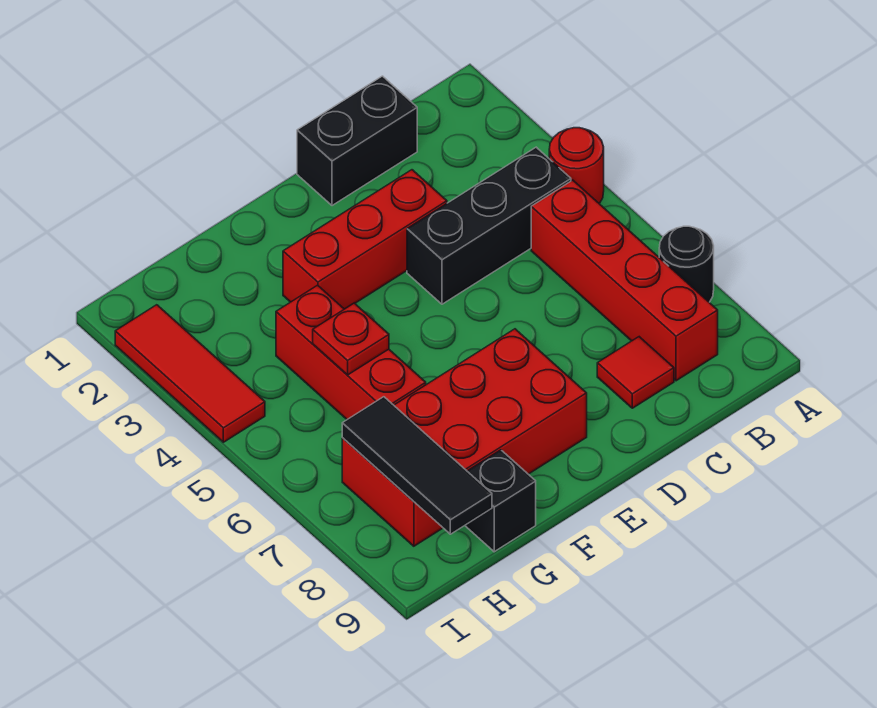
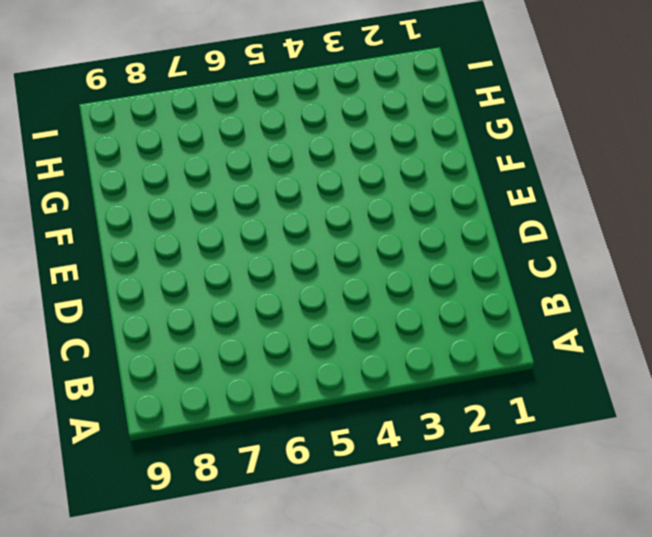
none -> red 1x1 round brick [549,128,604,204]
none -> black 1x1 round brick [659,226,714,302]
none -> black 1x3 brick [407,147,571,304]

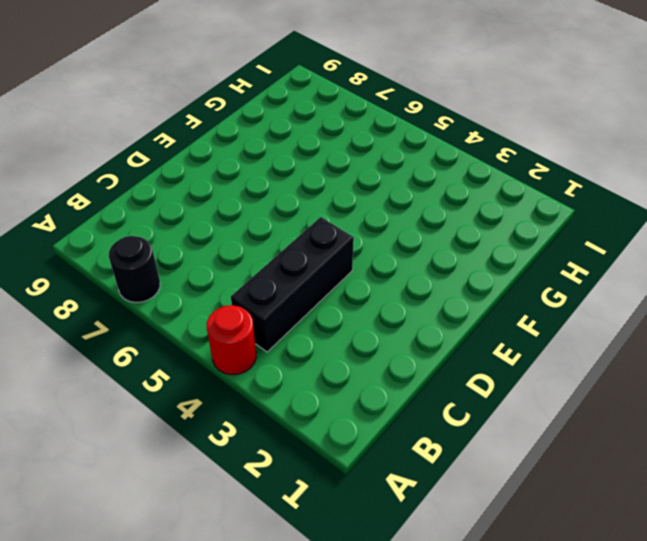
none -> red 1x4 brick [531,180,718,381]
none -> black 1x2 brick [297,76,417,206]
none -> red 1x1 tile [597,337,674,408]

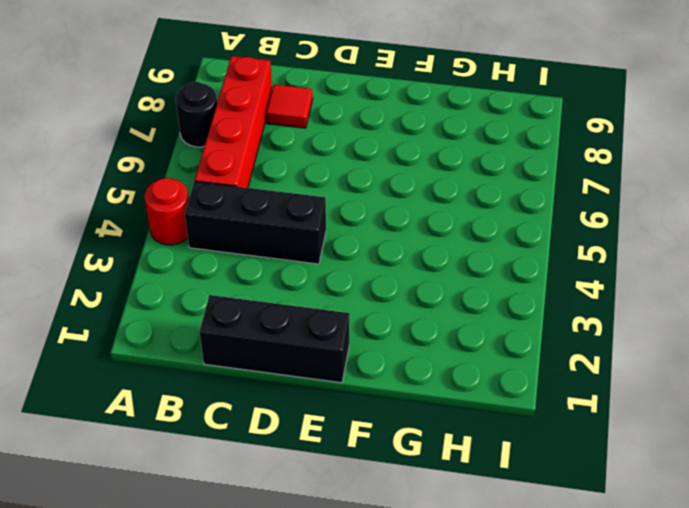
black 1x3 brick [199,295,350,383] -> black 1x2 brick [297,76,417,206]
none -> red 1x3 brick [283,170,447,309]
none -> red 2x4 brick [342,329,587,546]
none -> red 1x3 brick [276,285,426,419]

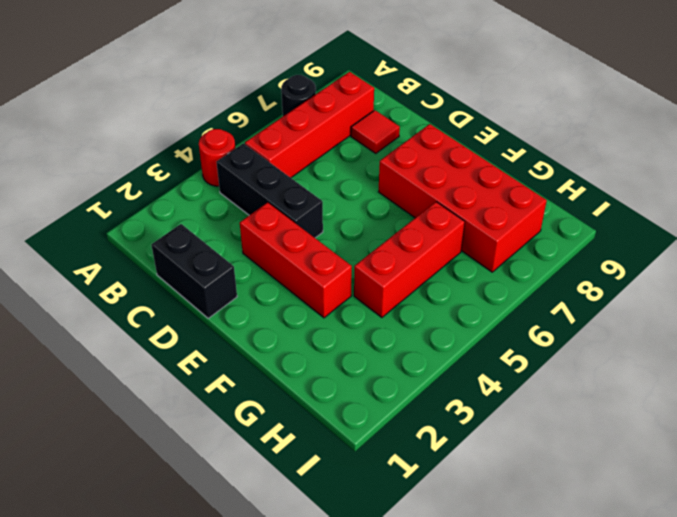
none -> black 1x1 brick [465,450,536,552]
none -> red 1x3 tile [115,305,265,442]
none -> red 1x1 plate [313,303,389,375]

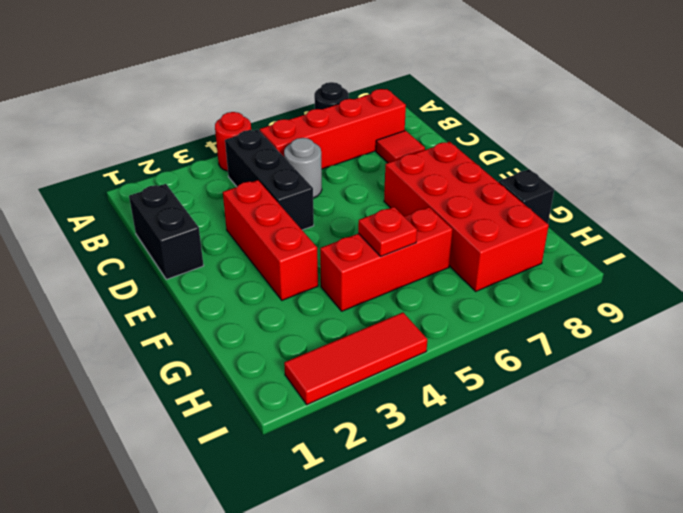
grey 1x1 round brick [284,138,322,198] -> none
none -> black 1x3 tile [342,397,492,534]

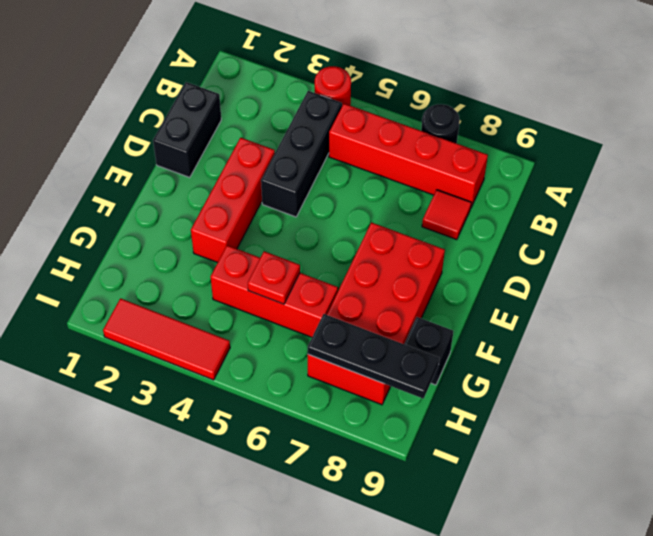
black 1x3 plate [308,314,439,399] -> black 1x3 tile [342,397,492,534]

